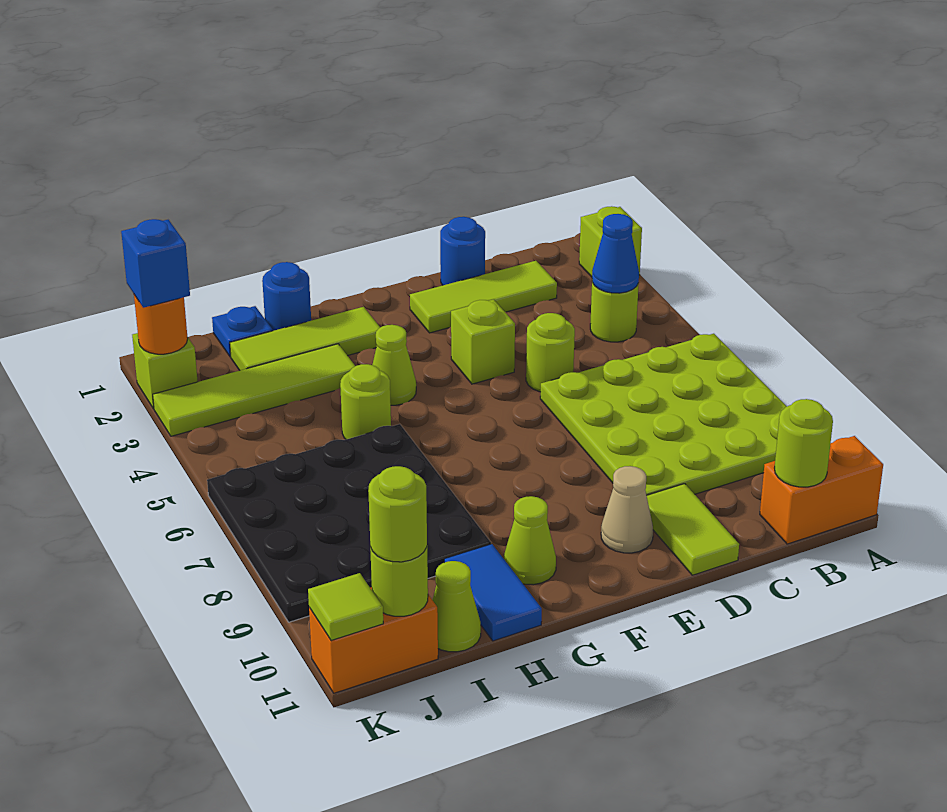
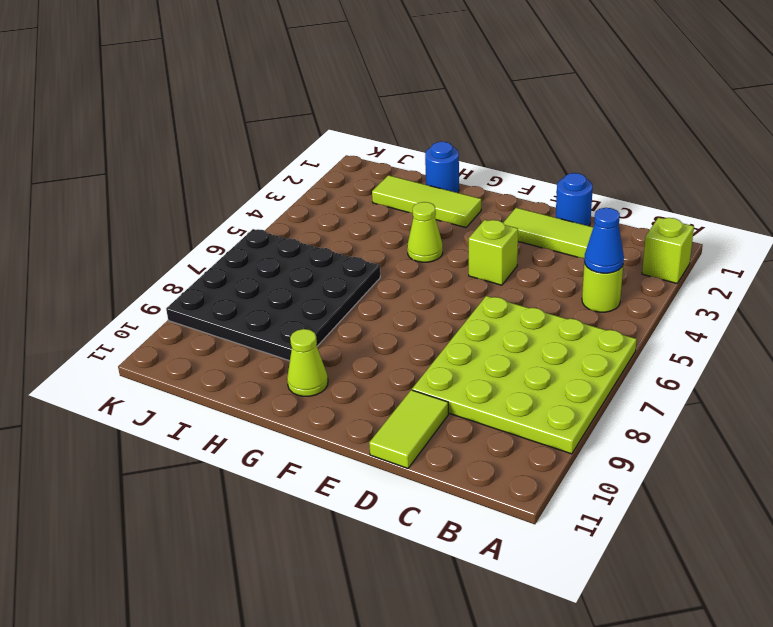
none -> orange 1x2 brick [760,436,883,544]
none -> lime 1x1 round brick [526,313,575,392]
none -> tan 1x1 cone [601,466,653,553]

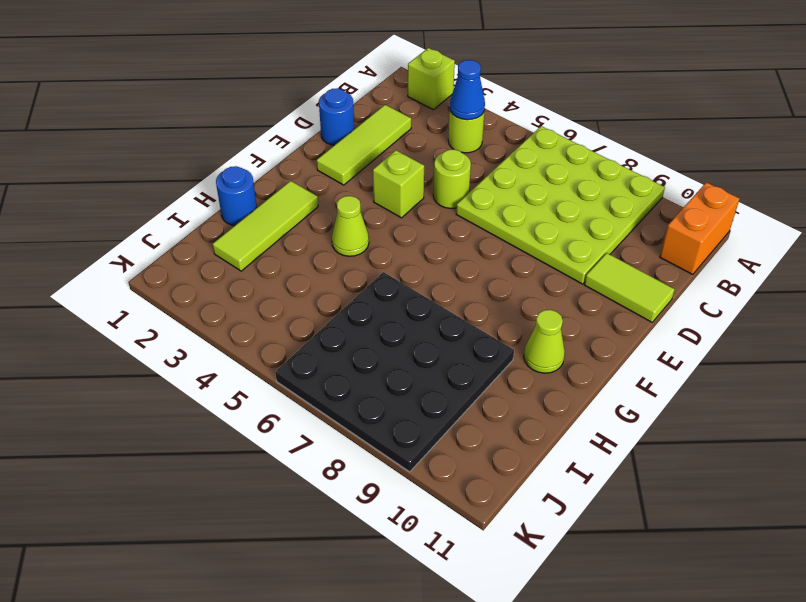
none -> tan 1x1 cone [601,466,653,553]
none -> lime 1x4 tile [153,344,355,436]
none -> lime 1x1 round brick [340,364,391,439]

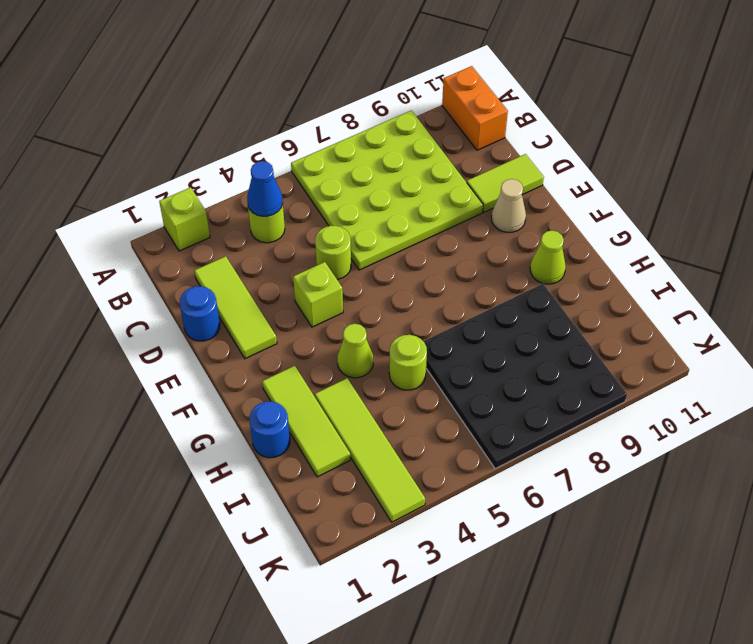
none -> blue 1x2 tile [444,544,542,641]
none -> blue 1x1 plate [212,306,273,357]
none -> lime 1x1 cone [433,561,481,652]

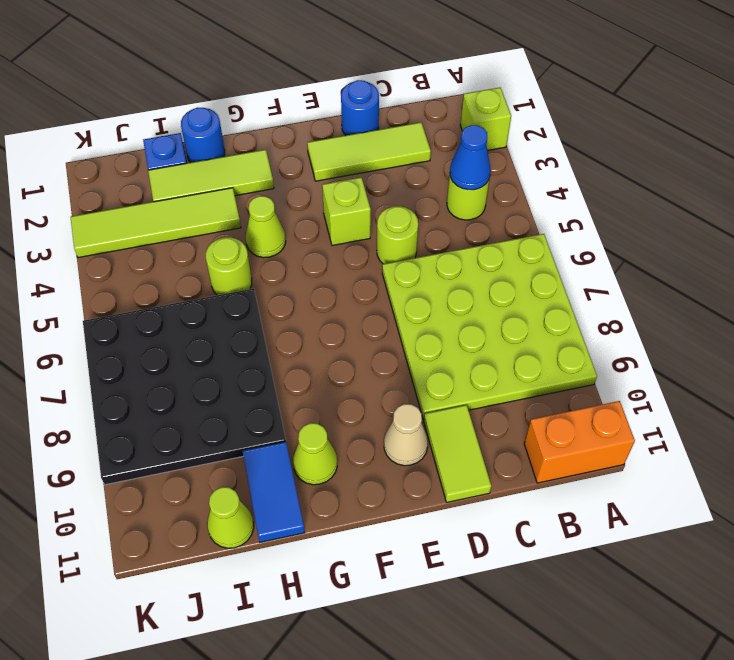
none -> orange 1x2 brick [309,587,438,693]
none -> lime 1x1 brick [132,333,198,409]
none -> lime 1x1 round brick [775,399,833,487]

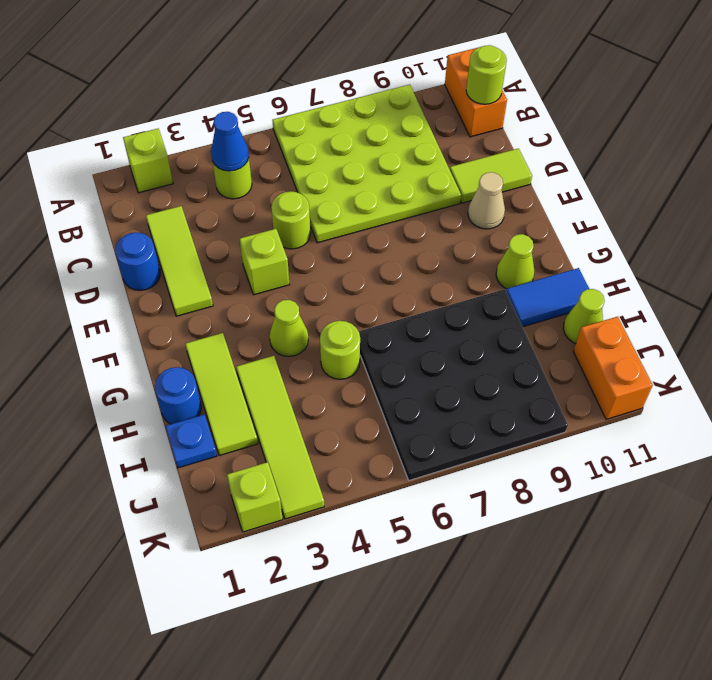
none -> lime 1x1 round brick [370,547,428,616]
none -> orange 1x1 round brick [134,295,188,354]
none -> lime 1x1 tile [308,573,383,641]

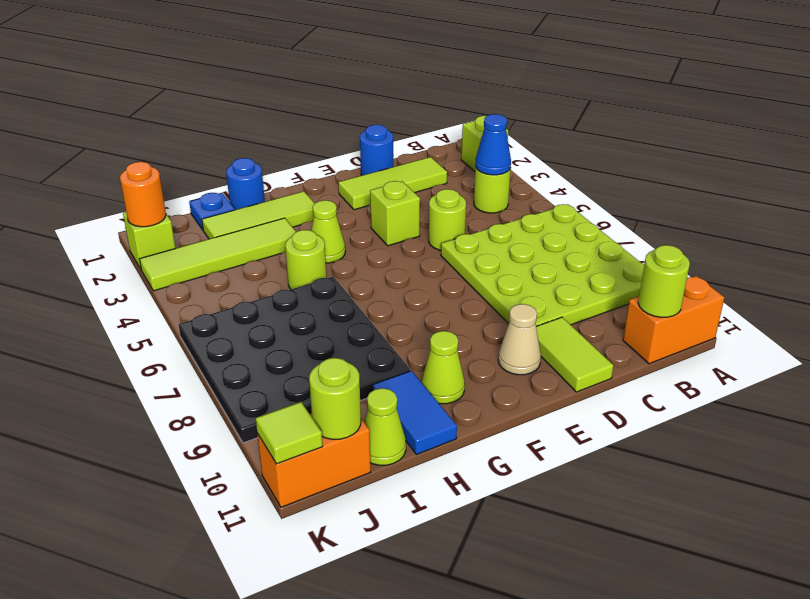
none -> lime 1x1 round brick [368,466,427,562]
none -> blue 1x1 brick [121,219,190,308]

